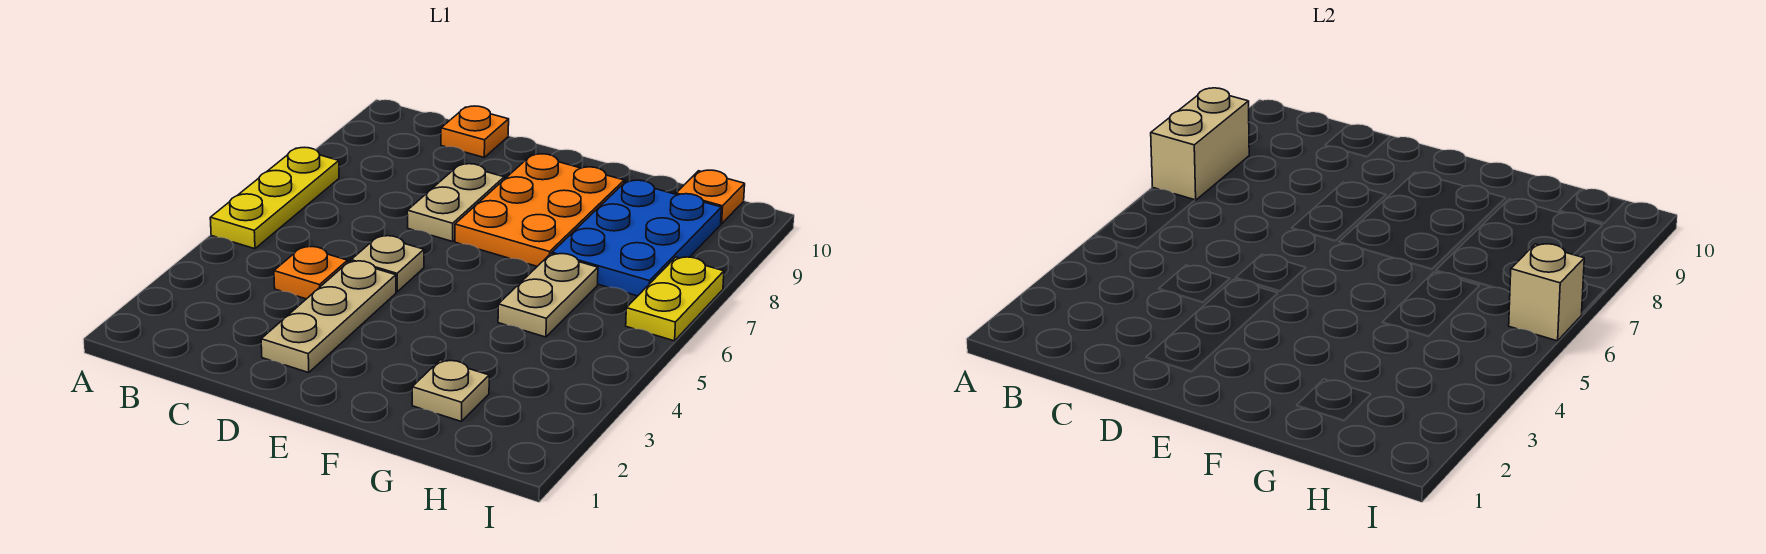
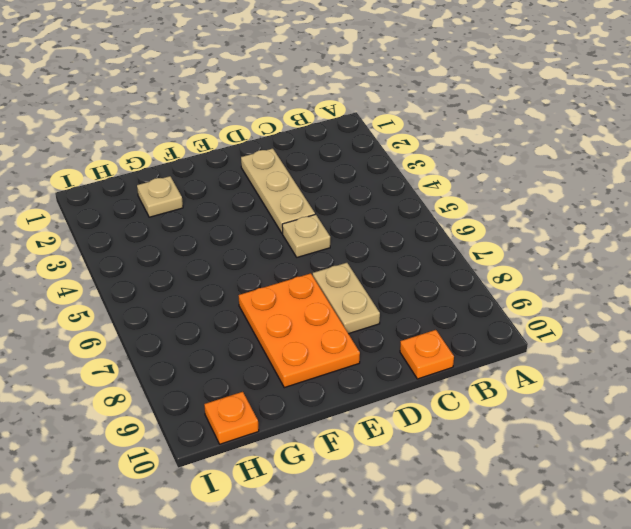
none -> yellow 1x3 plate [210,147,339,249]
none -> orange 1x1 plate [274,247,348,299]
none -> tan 1x2 plate [498,254,598,337]

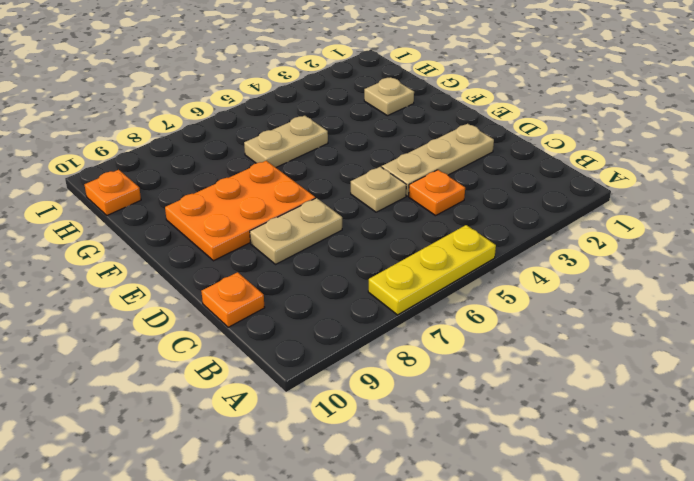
none -> blue 2x3 plate [552,180,721,296]
none -> yellow 1x2 plate [626,257,724,341]
none -> tan 1x2 brick [1151,88,1249,200]

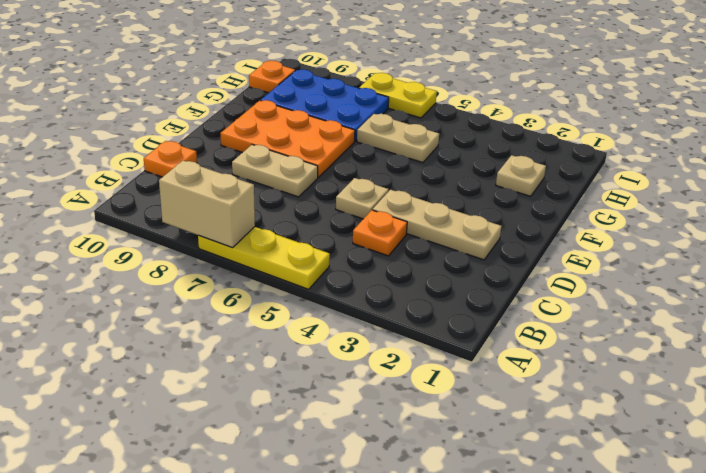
none -> tan 1x1 brick [1509,244,1584,341]

